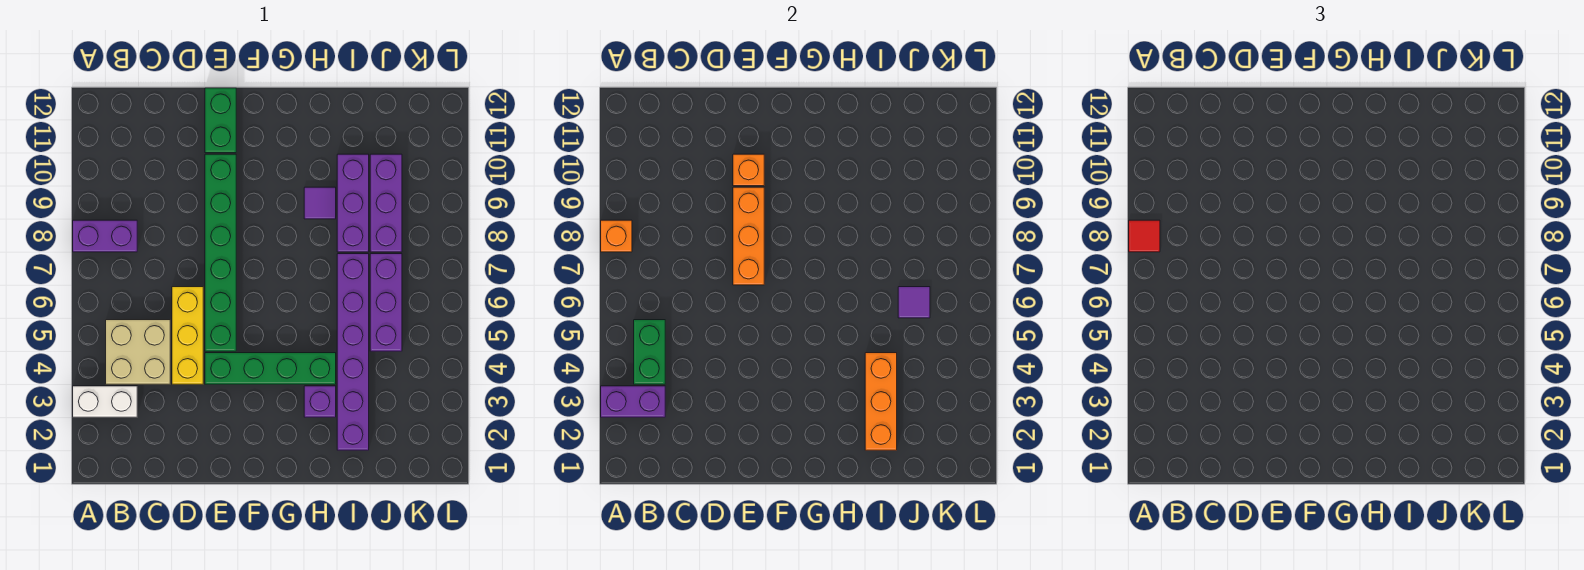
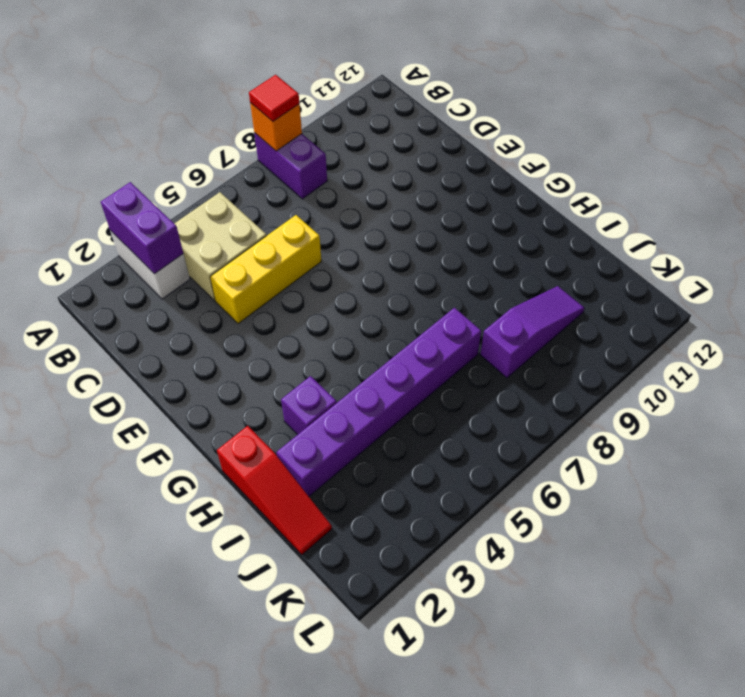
red 1x3 slope [217,426,332,555] -> none
purple 1x3 slope [480,286,584,378] -> purple 1x3 brick [370,154,402,252]
none -> green 1x4 brick [205,353,336,384]
none -> green 1x6 brick [205,154,236,351]
none -> green 1x2 brick [205,88,236,153]

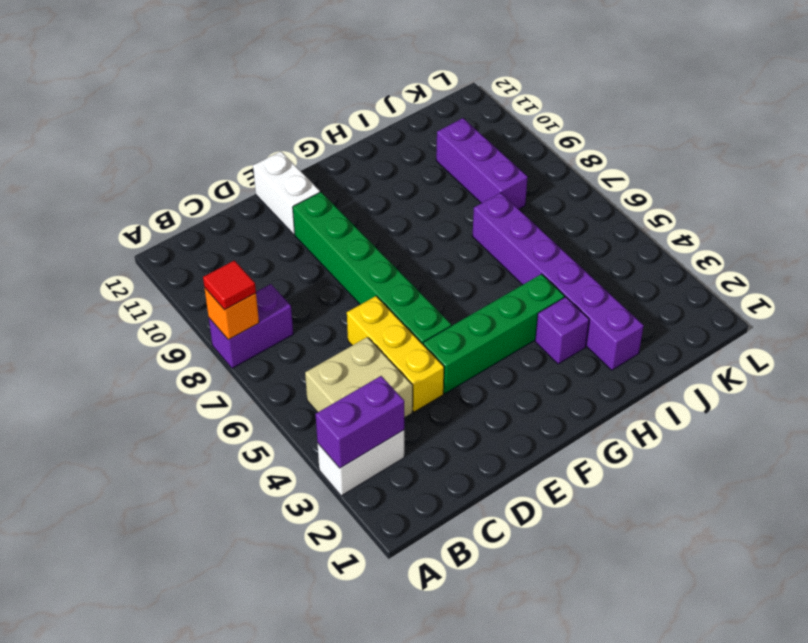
white 1x2 brick [253,151,320,234] -> green 1x2 brick [205,88,236,153]
none -> purple 1x1 tile [304,187,336,219]
none -> purple 1x3 brick [337,154,369,252]
none -> purple 1x3 brick [370,254,402,351]

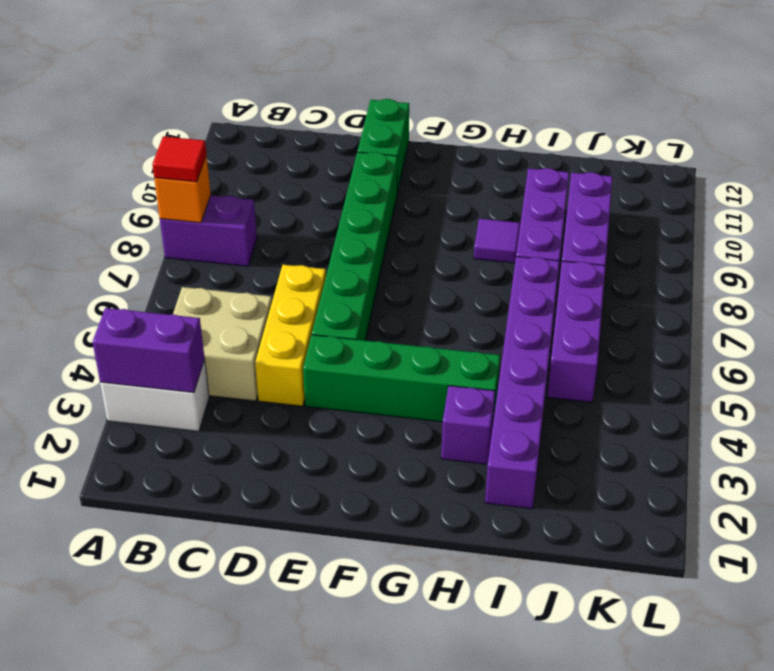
none -> green 1x2 brick [634,320,665,384]
none -> orange 1x3 brick [733,187,764,285]
none -> orange 1x1 brick [733,154,764,186]

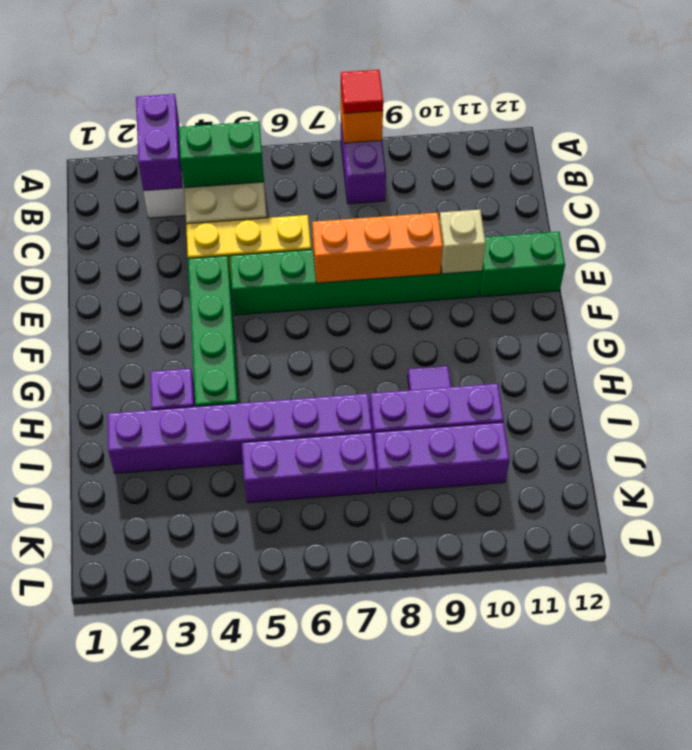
tan 1x1 brick [439,210,486,274] -> orange 1x1 brick [733,154,764,186]
none -> orange 1x3 brick [865,353,897,450]
none -> purple 1x1 tile [898,287,930,318]

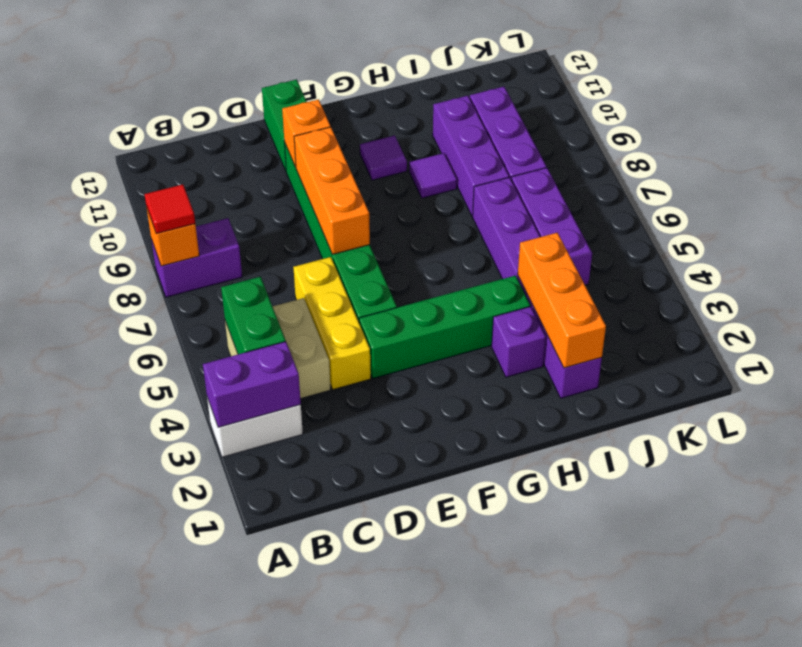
purple 1x1 tile [360,135,407,180] -> purple 1x1 tile moved to [898,287,930,318]

